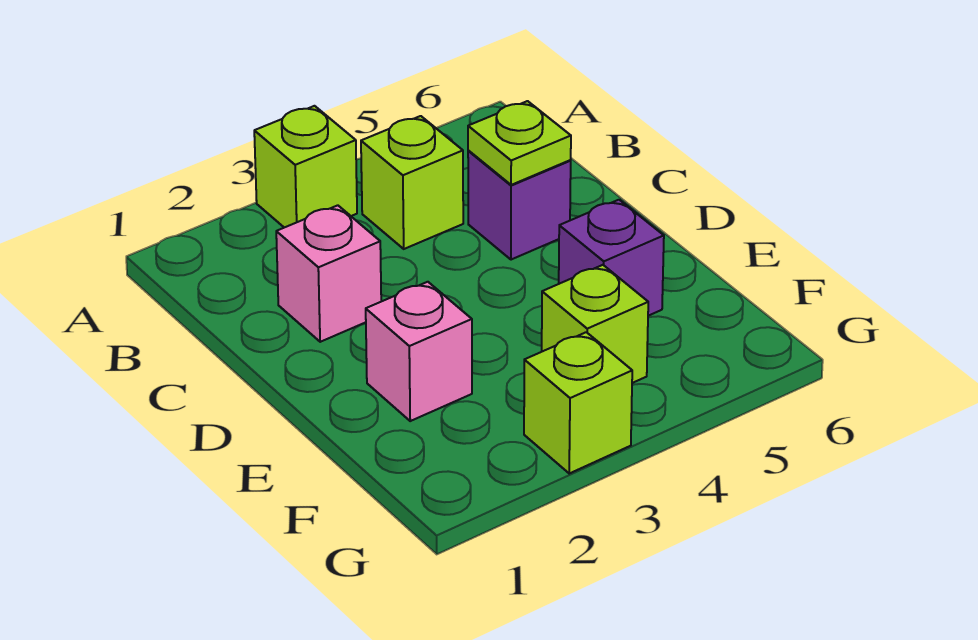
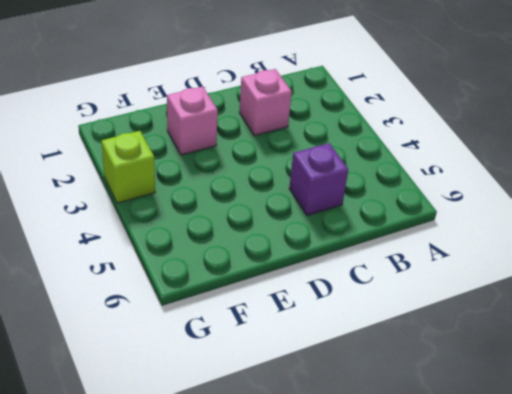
none -> lime 1x1 brick [254,106,357,228]
none -> lime 1x1 brick [361,116,463,249]

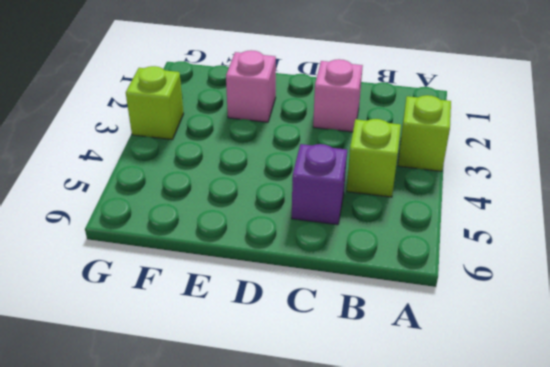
none -> purple 1x1 brick [559,200,664,316]
none -> lime 1x1 brick [542,265,648,383]

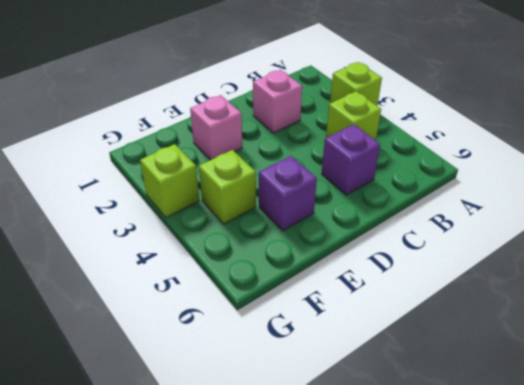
none -> lime 1x1 plate [468,101,571,185]

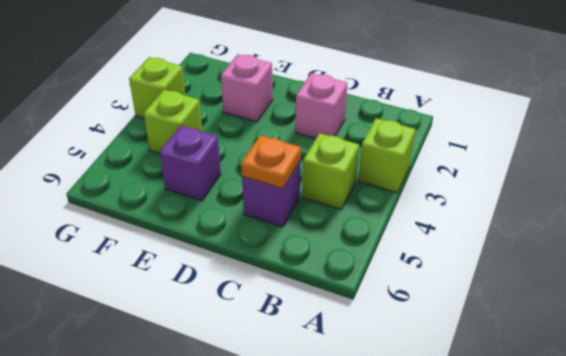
orange 1x1 plate [241,135,301,189] -> lime 1x1 plate [468,101,571,185]

